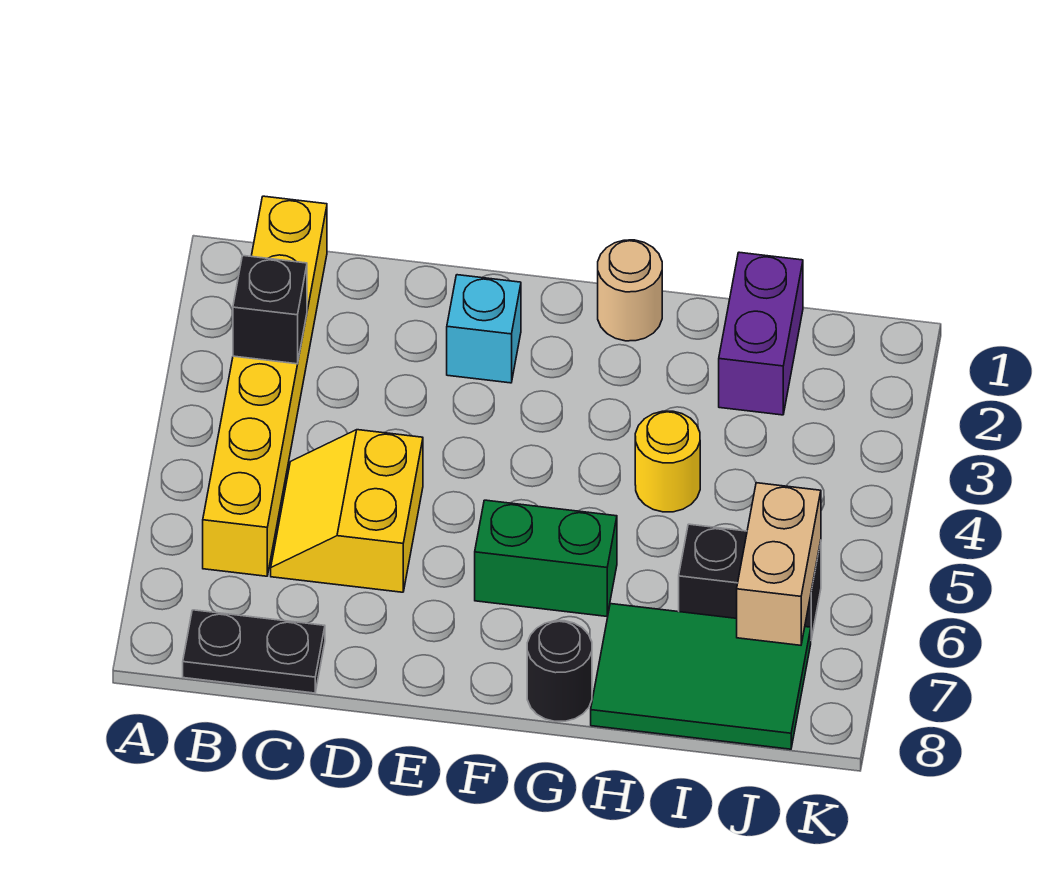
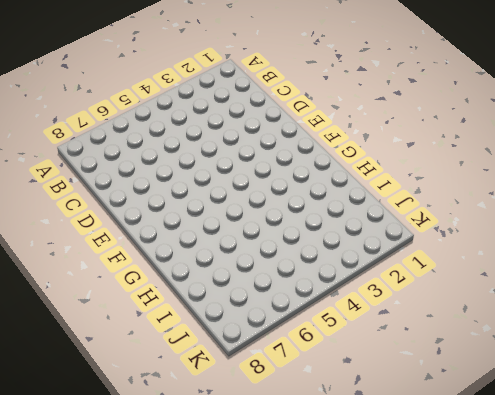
none -> yellow 1x6 brick [203,196,327,576]
none -> black 1x2 plate [183,610,325,693]
none -> yellow 2x2 slope [271,430,423,592]

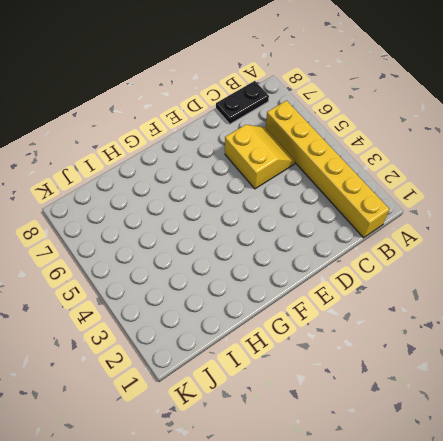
none -> cyan 1x1 brick [447,275,521,383]
none -> green 1x2 brick [475,500,617,616]
none -> tan 1x1 round brick [598,240,662,341]

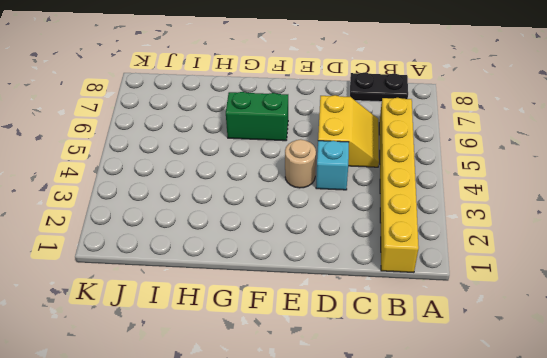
cyan 1x1 brick [316,141,349,190] -> cyan 1x1 brick moved to [447,275,521,383]
tan 1x1 round brick [285,139,316,188] -> tan 1x1 round brick moved to [598,240,662,341]
none -> black 1x1 round brick [527,621,592,721]
none -> yellow 1x1 round brick [635,411,700,512]
none -> green 2x3 tile [591,604,811,749]

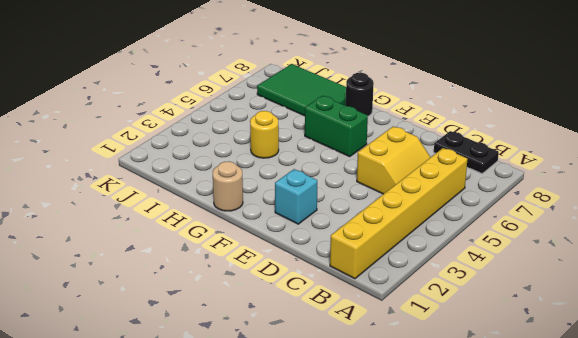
none -> purple 1x2 brick [719,252,803,415]
none -> black 1x2 brick [679,524,821,639]
none -> black 1x1 brick [233,255,307,364]

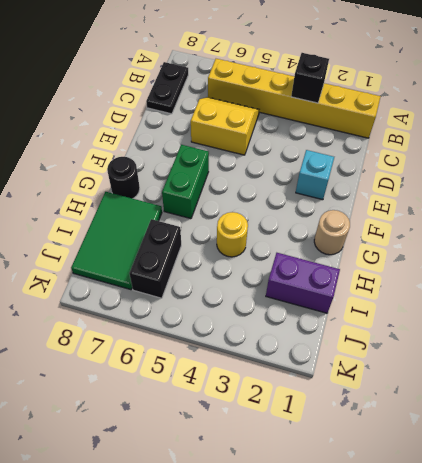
none -> tan 1x2 brick [737,483,821,645]

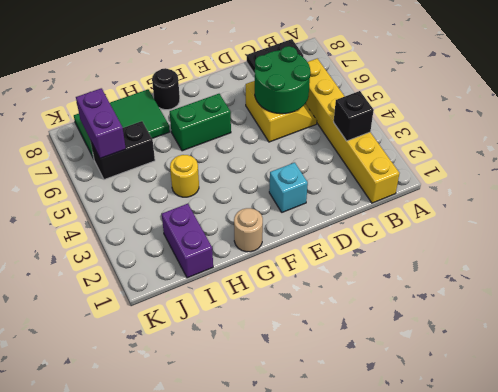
green 2x2 round brick [255,46,311,114] -> none
purple 1x2 brick [76,88,126,159] -> tan 1x2 brick [737,483,821,645]

